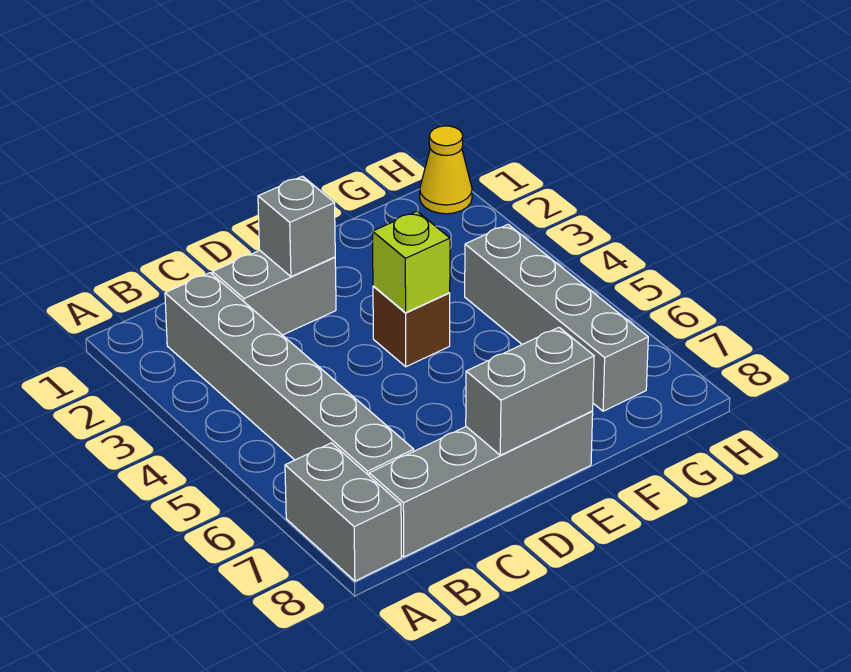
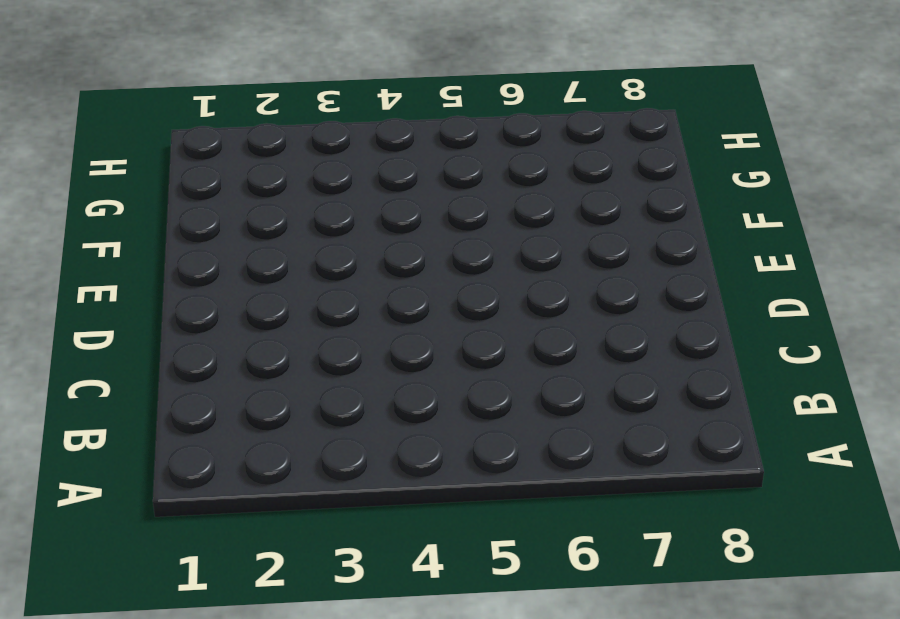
none -> grey 1x2 brick [285,443,401,581]
none -> grey 1x6 brick [165,273,414,475]

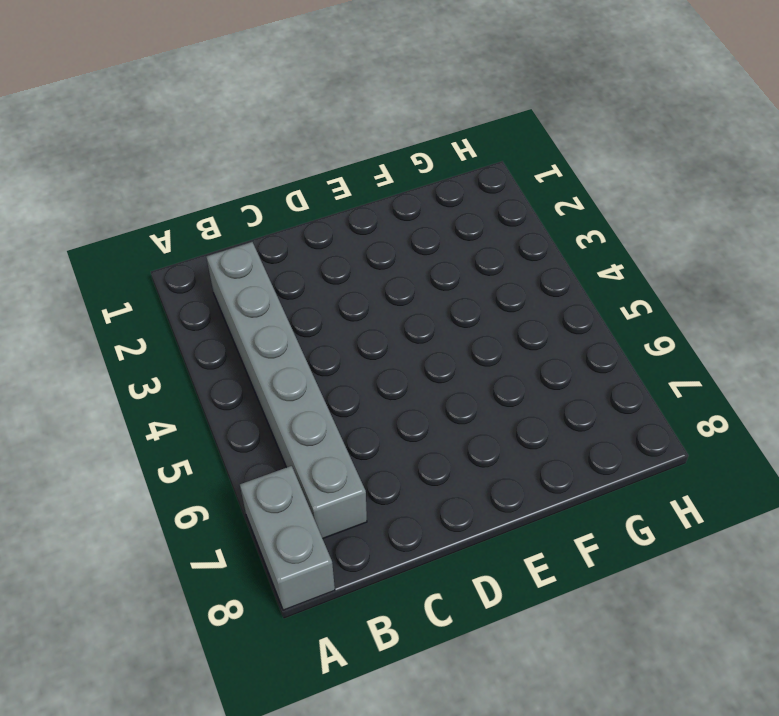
none -> grey 1x4 brick [369,411,593,557]
none -> grey 1x2 brick [213,250,336,335]

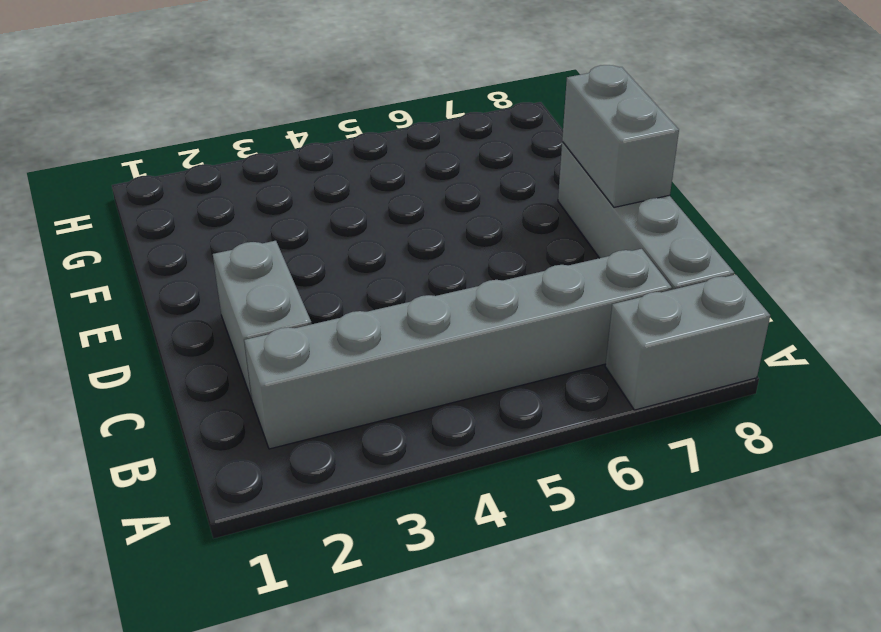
none -> brown 1x1 brick [373,286,450,367]
none -> grey 1x4 brick [465,225,648,411]

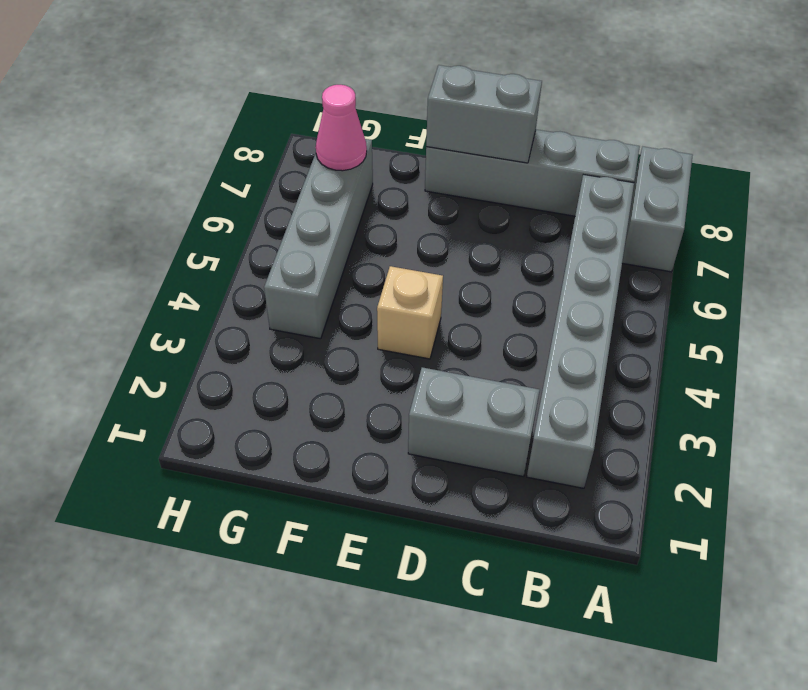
tan 1x1 brick [377,266,443,359] -> brown 1x1 brick [373,286,450,367]
pink 1x1 cone [316,85,367,171] -> none
none -> yellow 1x1 cone [420,126,472,214]
none -> grey 1x1 brick [258,176,335,277]

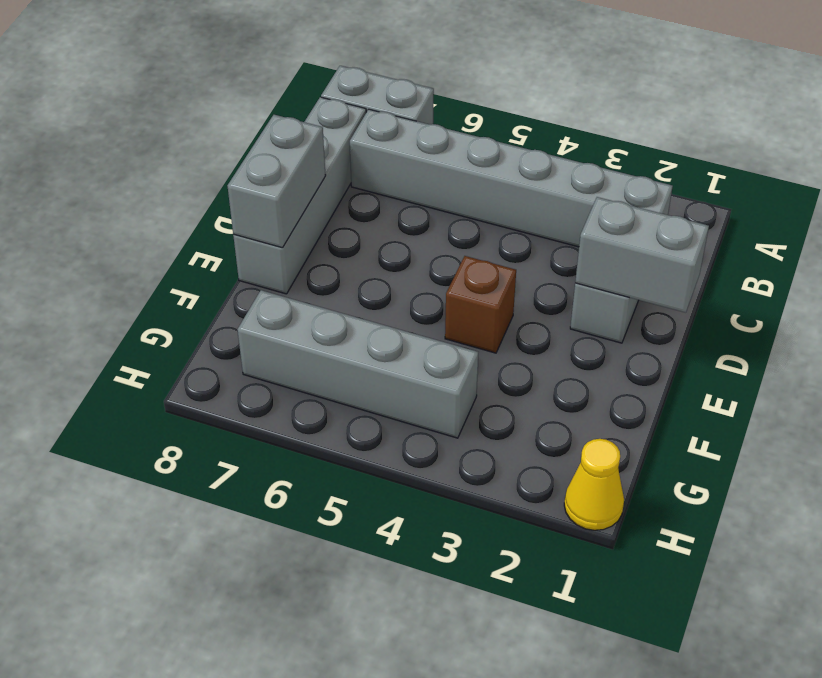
grey 1x2 brick [575,197,709,313] -> grey 1x1 brick [258,176,335,277]
none -> lime 1x1 brick [373,211,450,313]

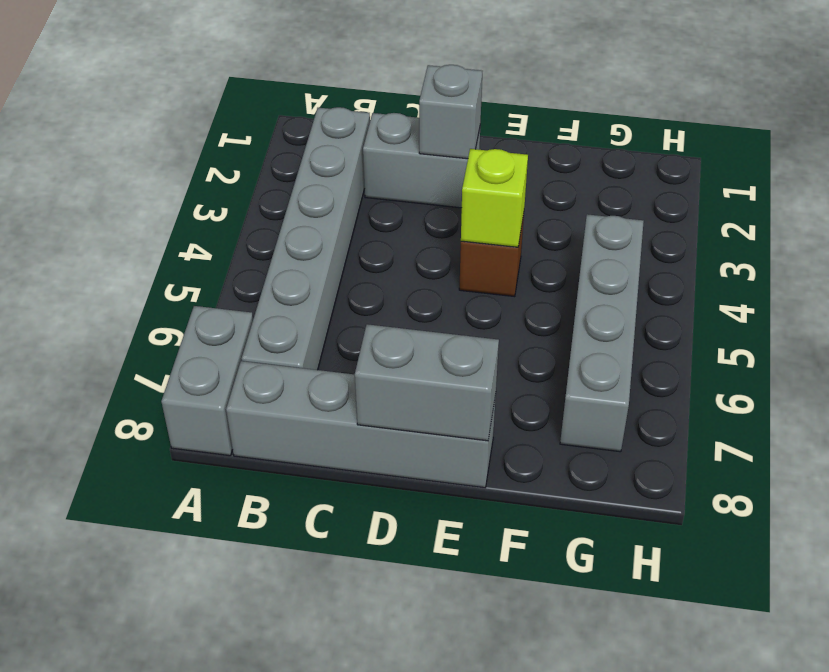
none -> yellow 1x1 cone [420,126,472,214]

